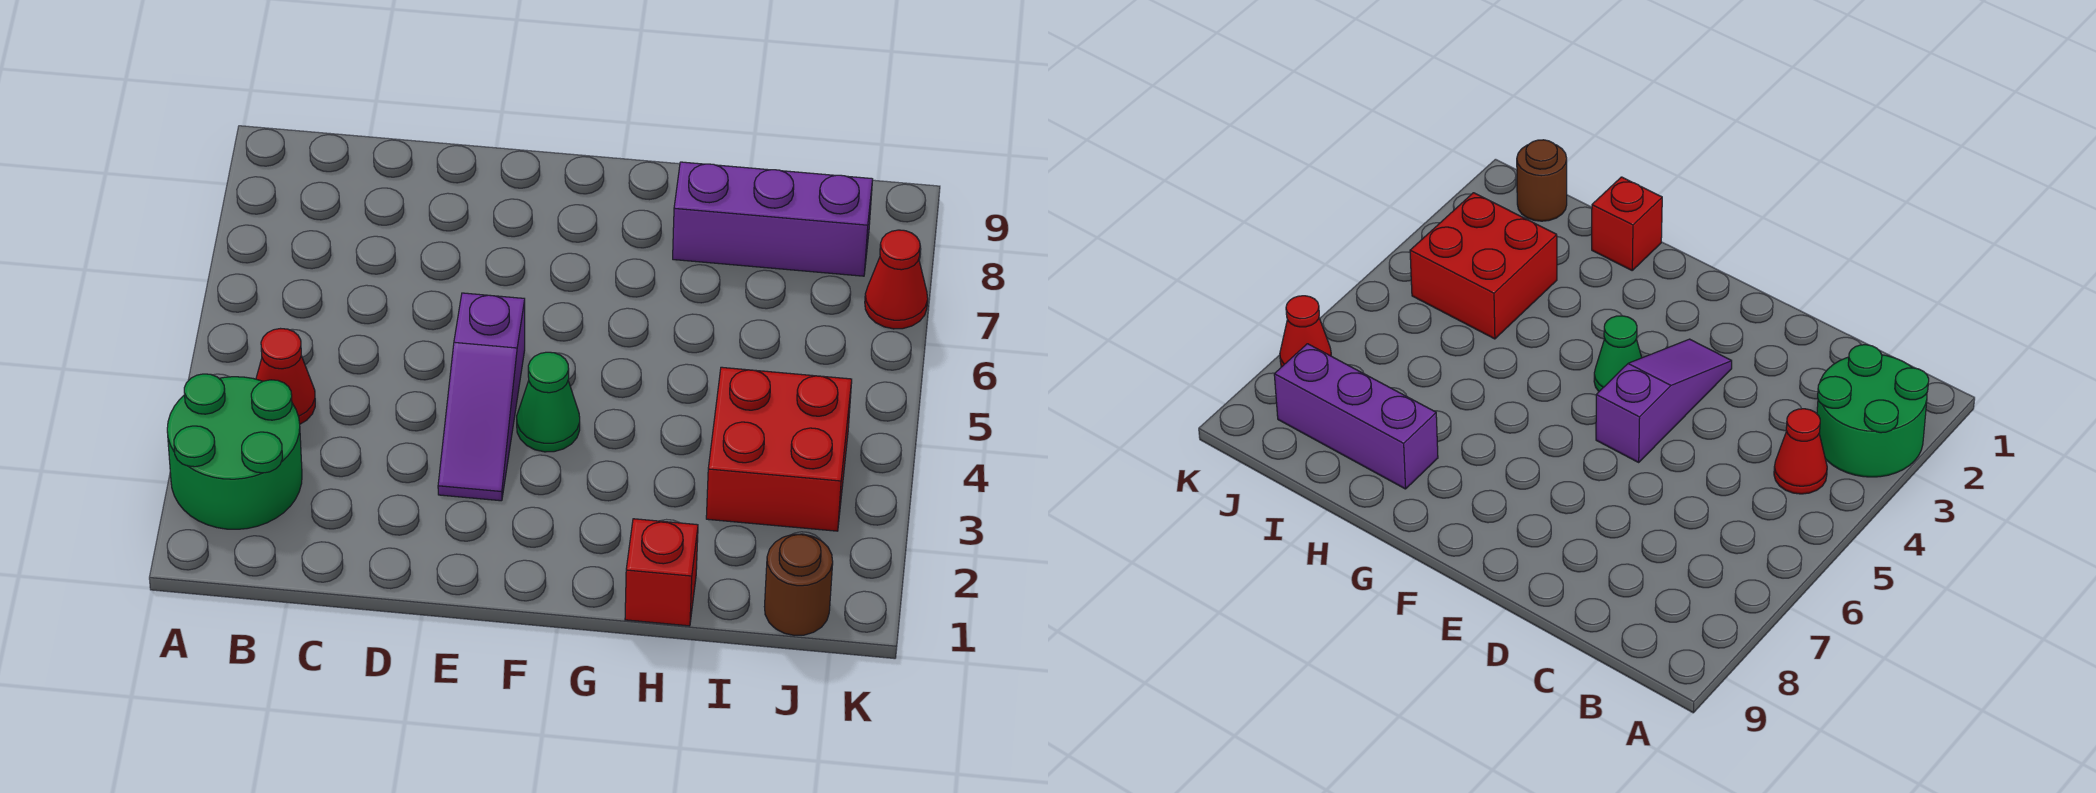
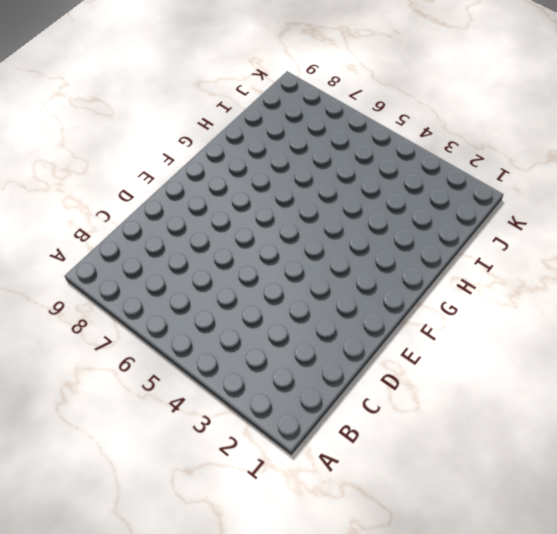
none -> green 2x2 round brick [167,374,302,529]
none -> red 1x1 cone [256,329,315,424]

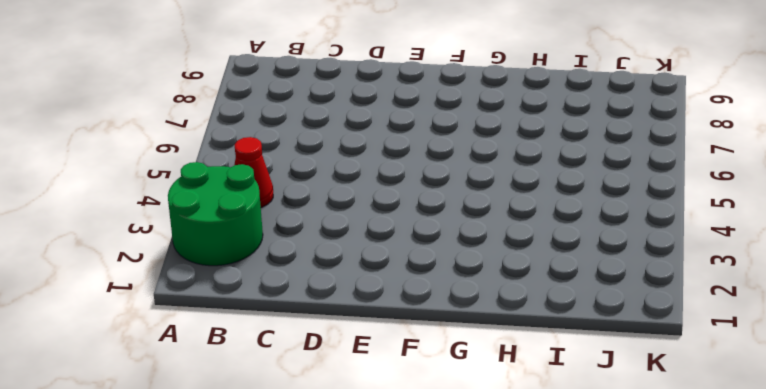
none -> purple 1x3 slope [438,293,525,501]
none -> green 1x1 cone [517,352,580,452]

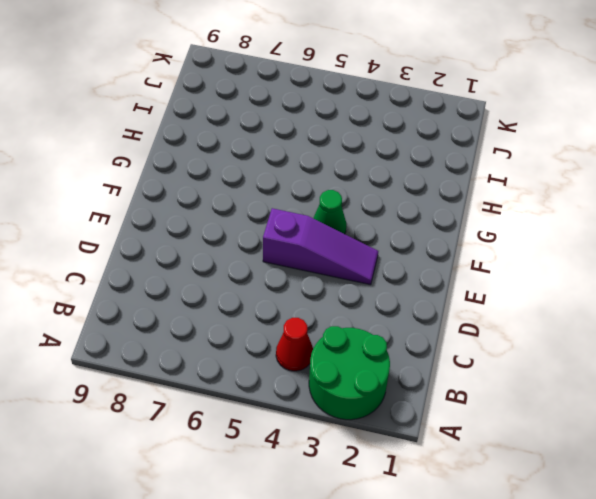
none -> red 1x1 brick [625,519,698,626]
none -> purple 1x3 brick [673,162,873,276]

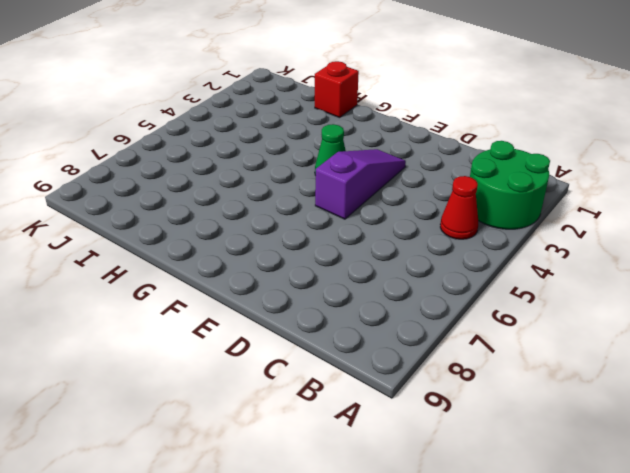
none -> purple 1x3 brick [673,162,873,276]
none -> red 2x2 brick [706,367,852,531]

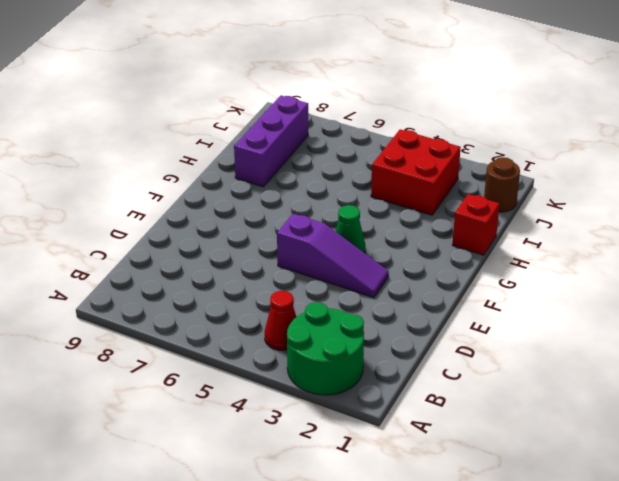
none -> red 1x1 cone [865,230,928,329]

